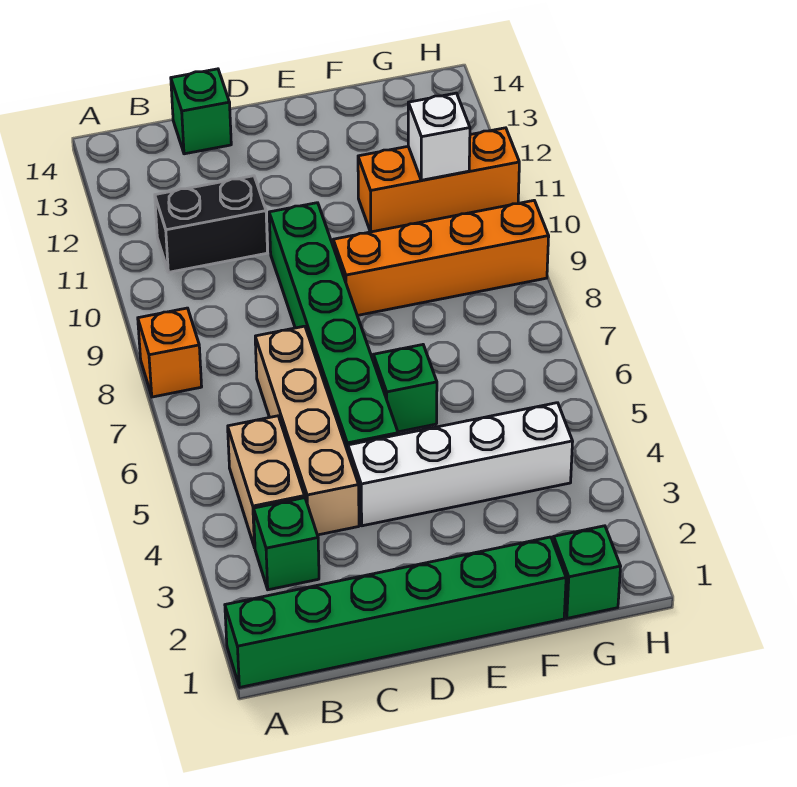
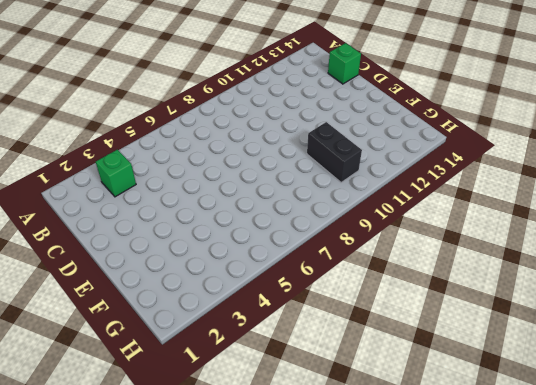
black 1x2 brick [307,122,362,182] -> black 1x2 brick moved to [155,176,268,272]
none -> green 1x6 brick [225,537,566,687]
none -> orange 1x1 brick [138,308,202,397]
none -> tan 1x2 brick [228,416,305,548]

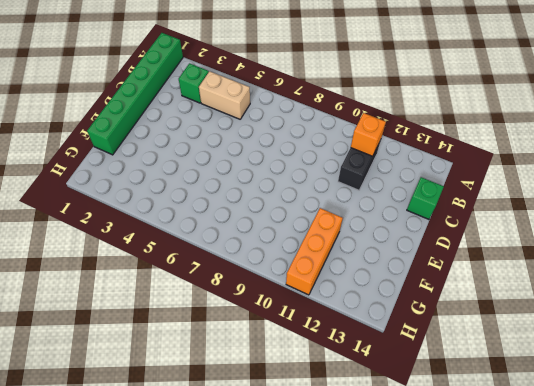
orange 1x1 brick [351,113,386,156] -> orange 1x1 brick moved to [138,308,202,397]
none -> tan 1x4 brick [255,326,359,535]
none -> white 1x4 brick [348,403,573,526]
none -> green 1x6 brick [269,203,398,452]

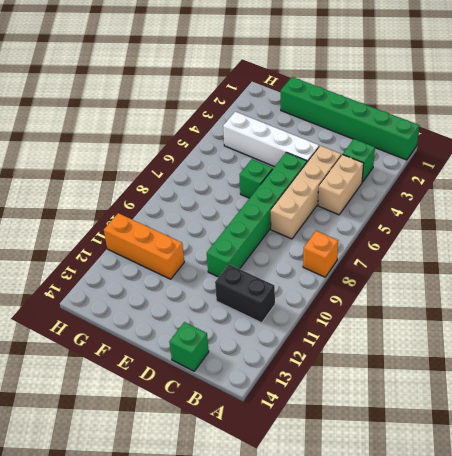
none -> orange 1x4 brick [333,201,549,315]
none -> green 1x1 brick [553,526,621,618]
none -> white 1x1 brick [408,93,470,180]

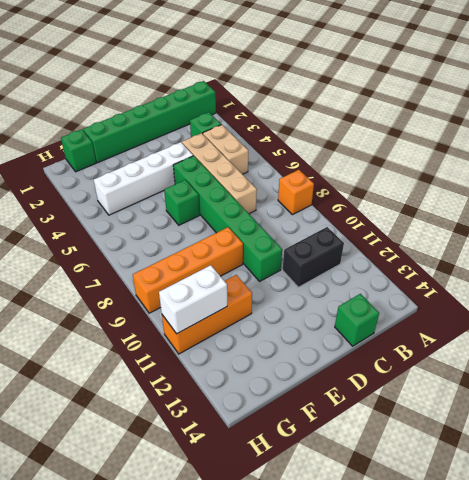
white 1x2 brick [159,265,227,334] -> white 1x1 brick [408,93,470,180]

